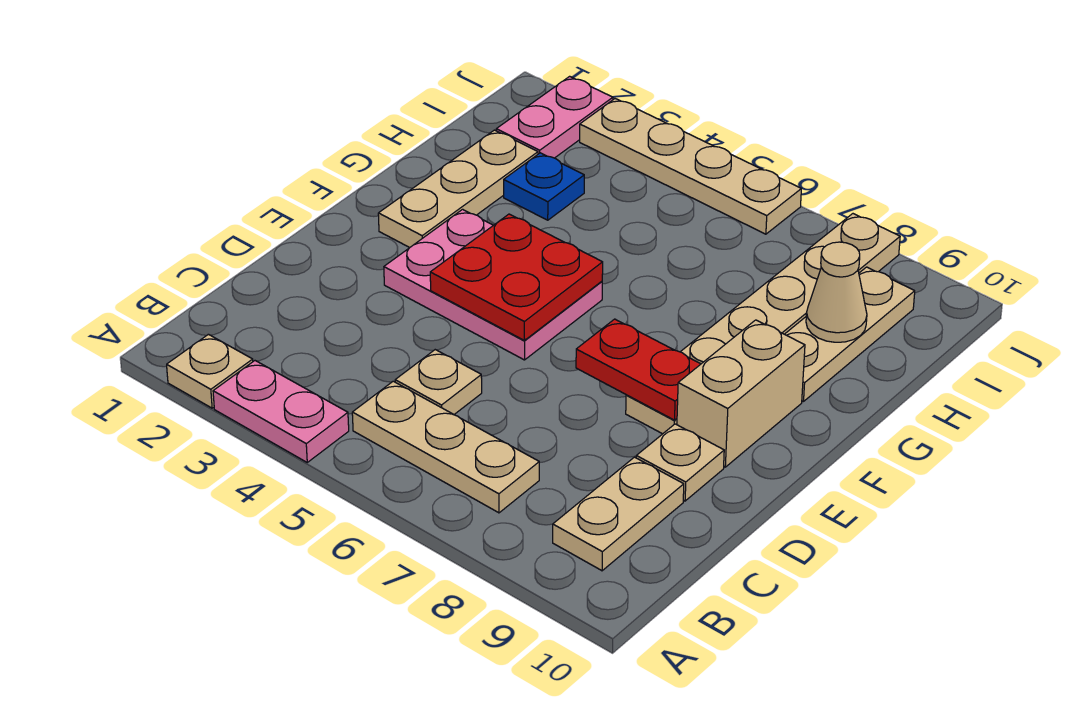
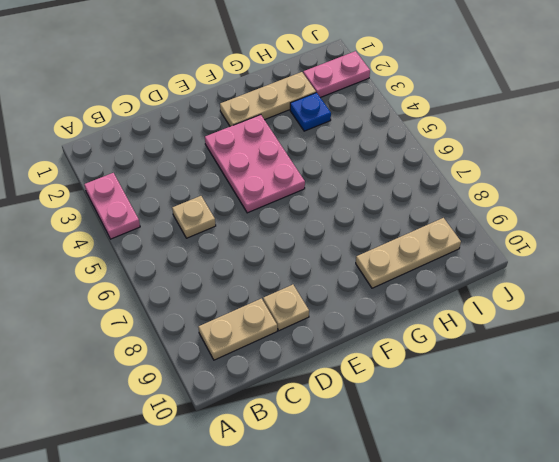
none -> tan 1x1 plate [167,334,253,408]
none -> tan 1x3 plate [352,381,539,513]
none -> tan 1x6 plate [626,214,900,434]

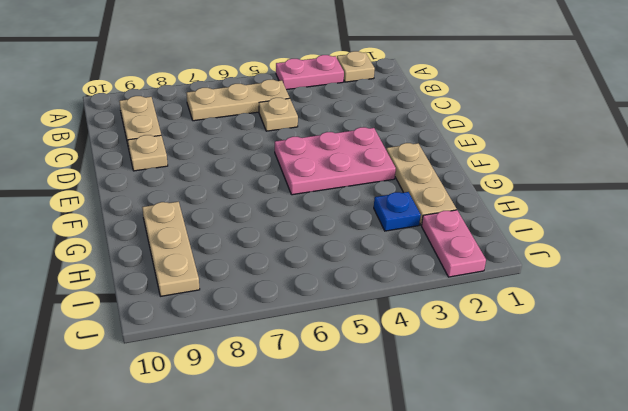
none -> tan 1x6 plate [626,214,900,434]
none -> tan 1x2 brick [677,320,805,467]
none -> tan 1x4 plate [580,99,801,234]

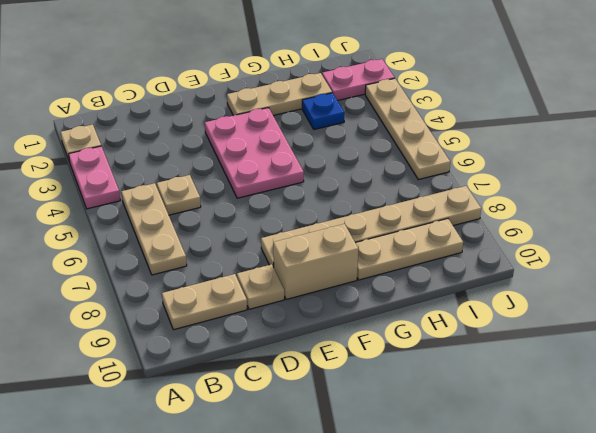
none -> red 2x2 plate [430,214,603,341]
none -> red 1x2 plate [576,319,700,420]
none -> tan 1x1 cone [806,242,867,342]

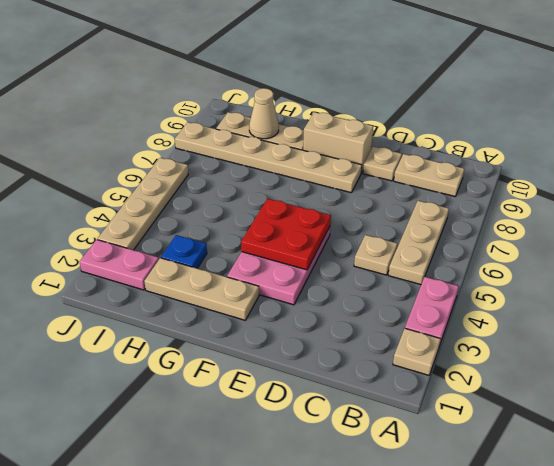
none -> red 1x2 plate [576,319,700,420]

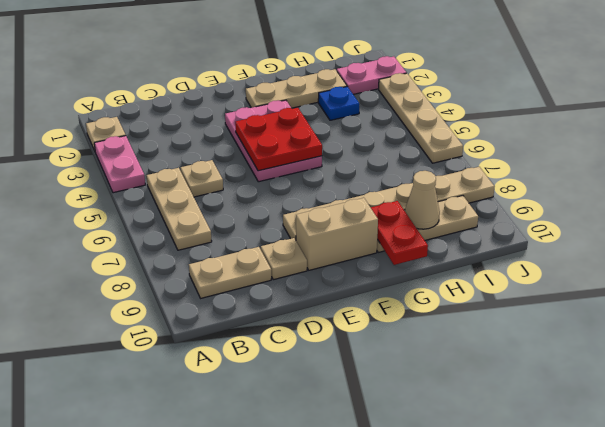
red 1x2 plate [371,201,428,265] -> red 1x2 plate moved to [576,319,700,420]

